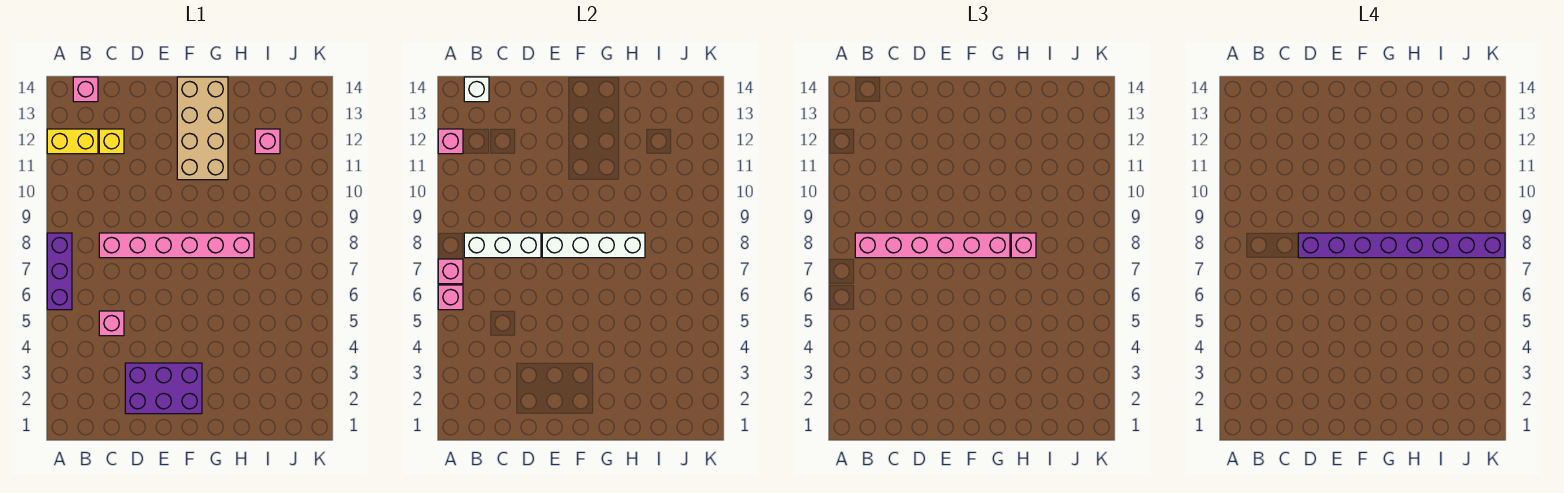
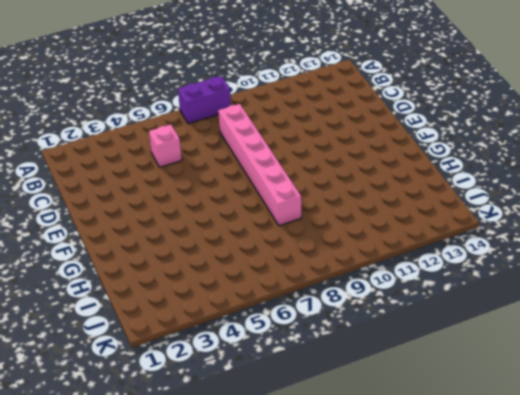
purple 1x2 brick [178,76,231,124] -> purple 1x3 brick [47,233,72,310]
none -> yellow 1x2 brick [47,129,98,154]
none -> pink 1x1 brick [73,77,98,102]
none -> yellow 1x1 brick [99,129,124,154]

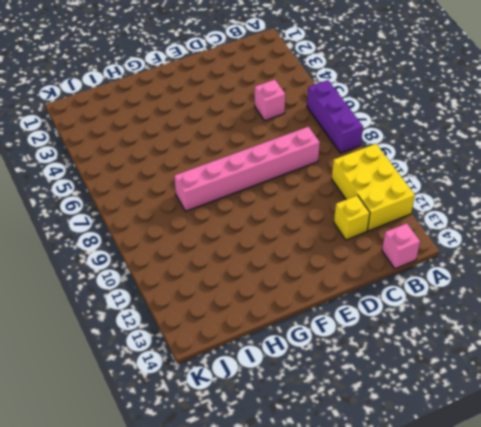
yellow 2x3 brick [332,144,415,231] -> yellow 1x2 brick [47,129,98,154]
none -> purple 2x3 brick [125,363,202,414]
none -> tan 2x4 brick [177,77,228,180]
none -> pink 1x1 brick [255,129,280,154]

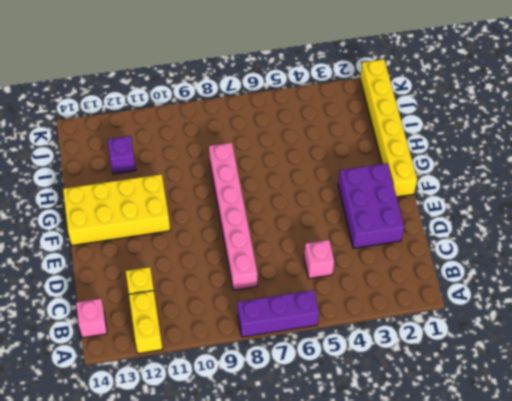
yellow 1x6 brick [360,59,417,197] -> none
yellow 2x4 brick [63,174,170,246] -> tan 2x4 brick [177,77,228,180]
purple 1x1 brick [107,136,136,174] -> pink 1x1 brick [255,129,280,154]
none -> pink 1x1 brick [438,285,463,310]
none -> pink 1x1 brick [438,259,463,284]
none -> pink 1x1 brick [438,129,463,154]

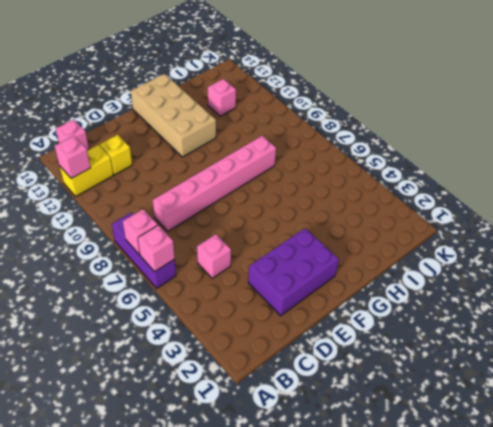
none -> white 1x3 brick [464,233,541,258]
none -> white 1x1 brick [464,77,489,102]
none -> white 1x4 brick [542,233,645,258]

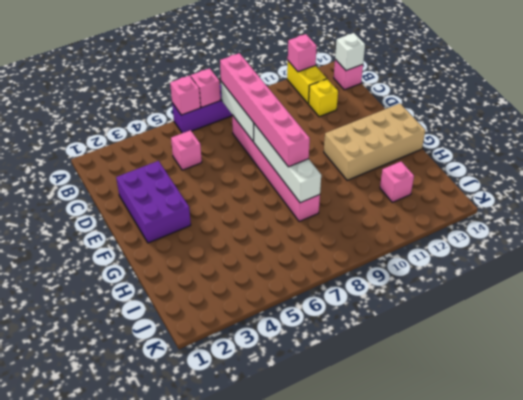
none -> pink 1x1 brick [1011,233,1036,258]
none -> purple 1x8 brick [1298,233,1505,258]

